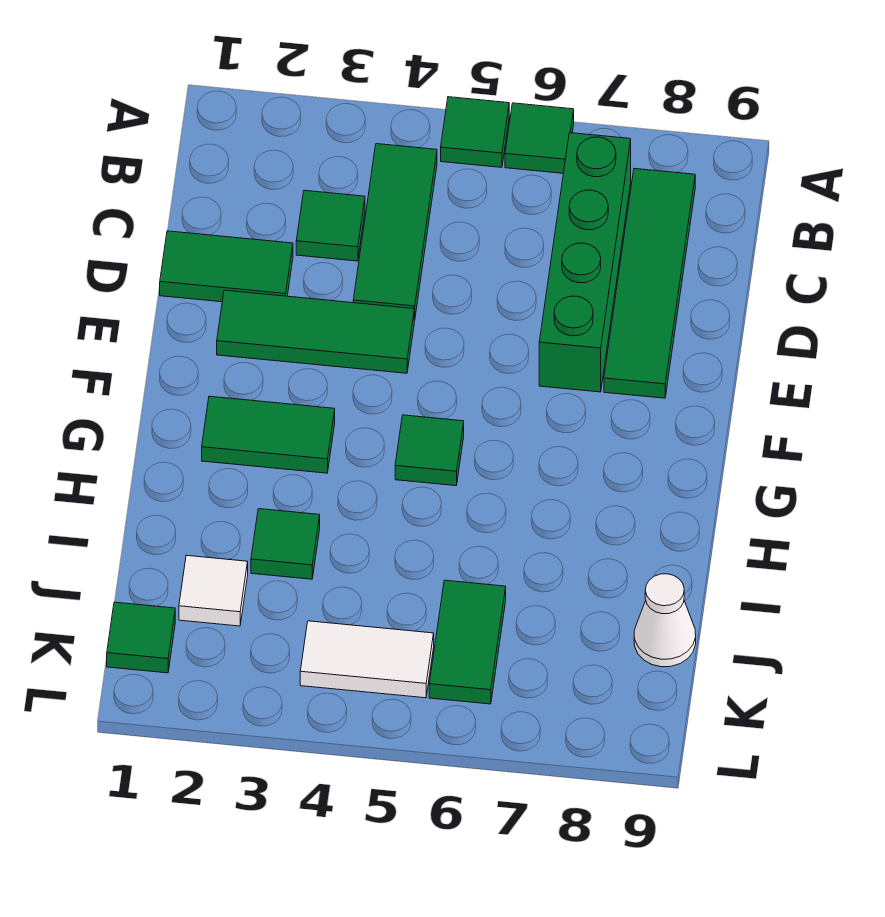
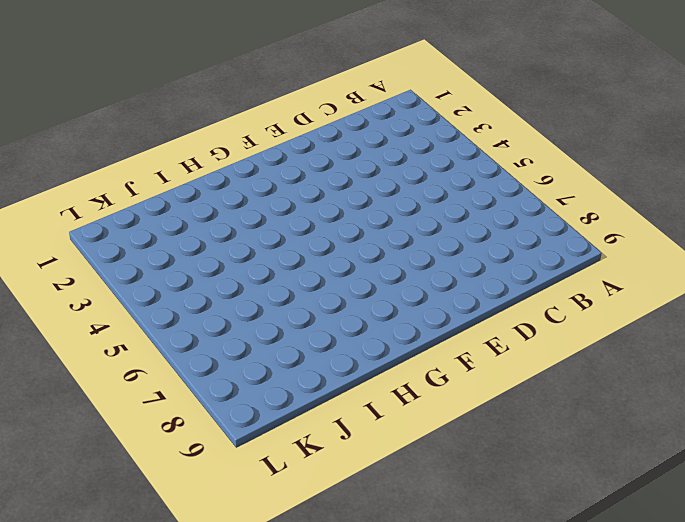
none -> green 1x1 tile [441,97,509,167]
none -> green 1x1 tile [505,103,574,173]
none -> green 1x3 tile [353,144,437,320]

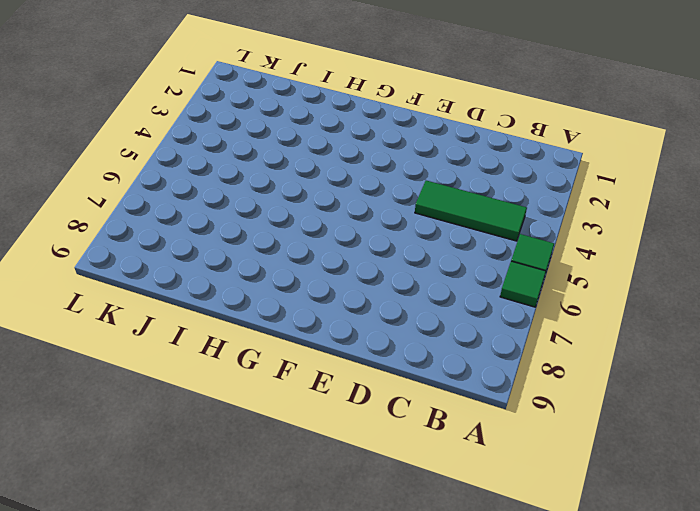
none -> green 1x4 brick [539,133,631,392]
none -> green 1x4 tile [604,169,695,398]
none -> green 1x1 tile [296,190,365,261]

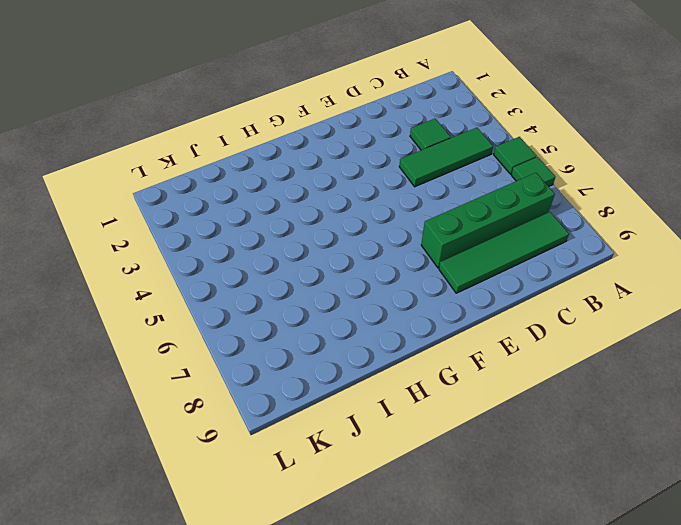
none -> green 1x2 tile [160,231,293,302]
none -> green 1x3 tile [217,290,414,373]
none -> green 1x2 tile [202,396,335,473]

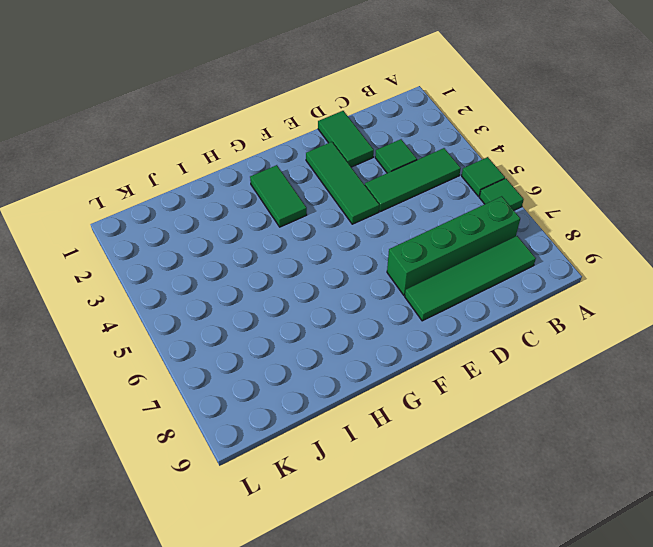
none -> green 1x1 tile [395,415,464,486]
none -> green 1x1 tile [251,509,320,579]
none -> white 1x1 tile [179,555,248,626]

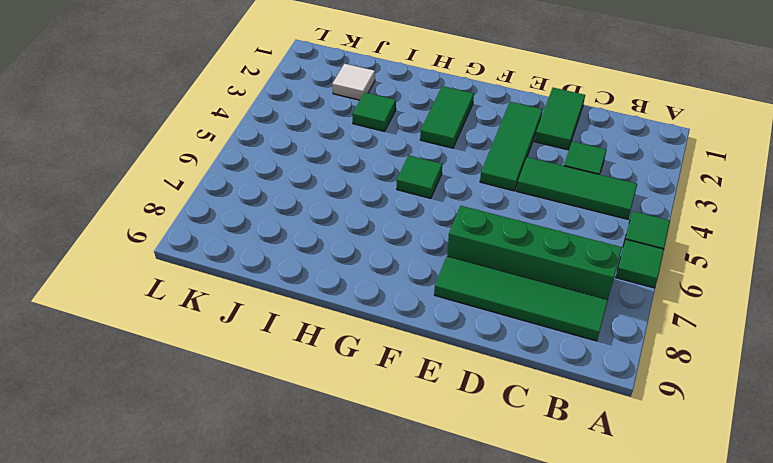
none -> green 1x2 tile [429,580,506,704]
none -> white 1x1 cone [634,574,696,667]
none -> green 1x1 tile [107,602,175,673]

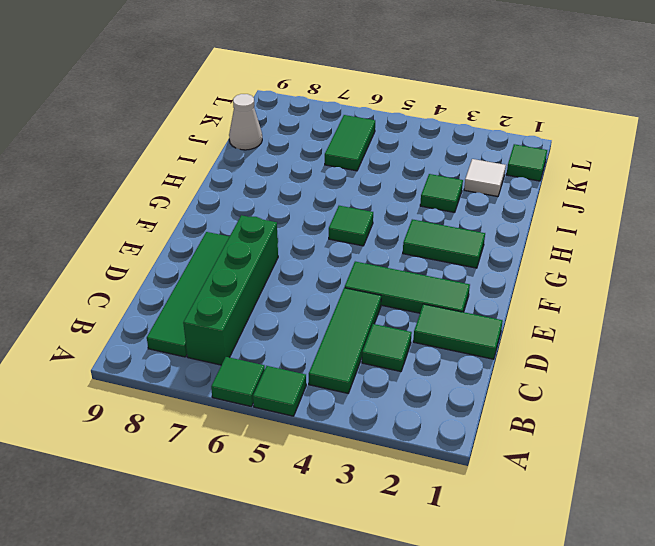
none -> white 1x2 tile [300,621,434,698]

